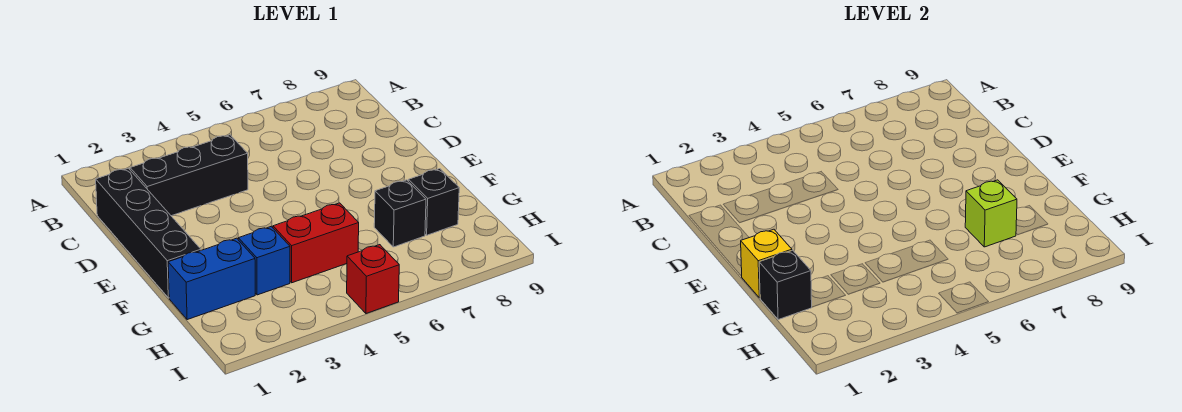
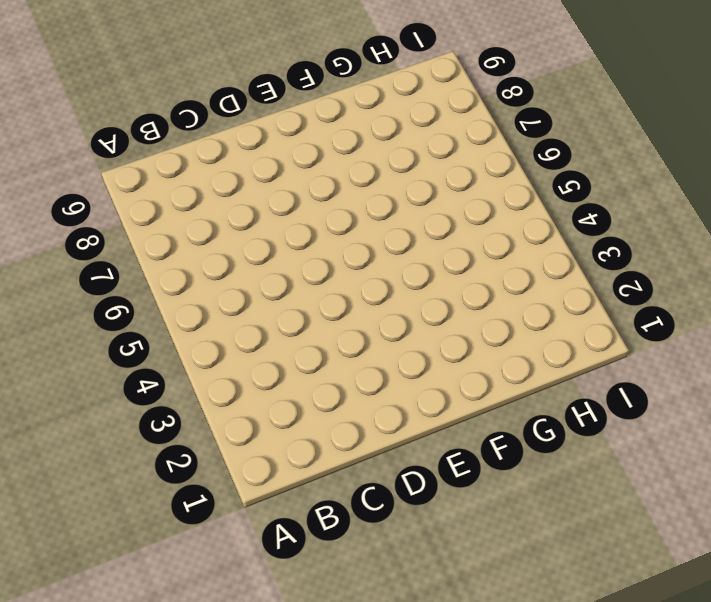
none -> black 1x4 brick [96,168,201,298]
none -> black 1x3 brick [130,135,248,216]

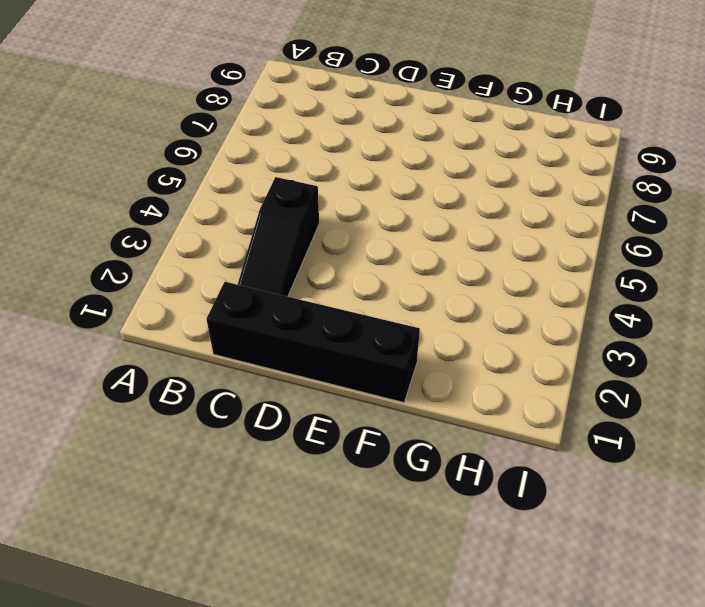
black 1x3 slope [238,177,319,297] -> black 1x3 brick [130,135,248,216]
none -> blue 1x2 brick [168,238,255,320]
none -> blue 1x1 brick [238,226,290,295]

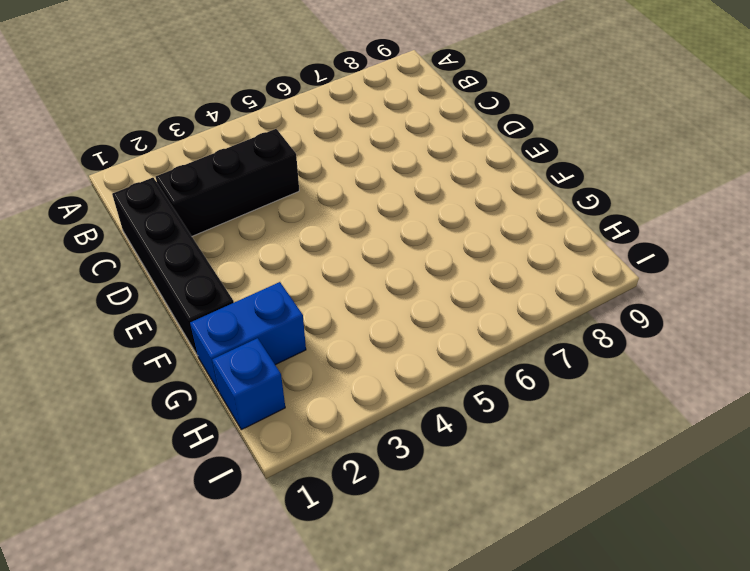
blue 1x1 brick [212,338,285,430] -> blue 1x1 brick moved to [238,226,290,295]
none -> red 1x2 brick [273,203,359,283]
none -> black 1x1 brick [374,180,426,247]

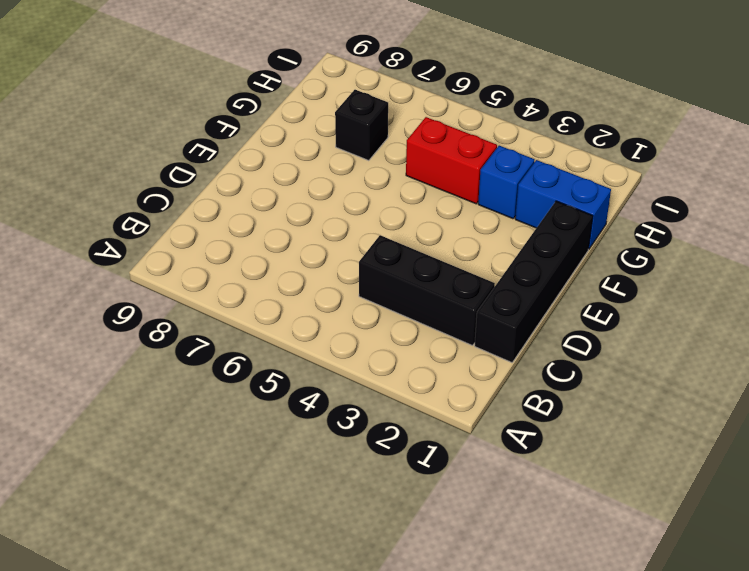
none -> black 1x1 brick [408,169,459,235]
none -> red 1x1 brick [347,245,399,314]

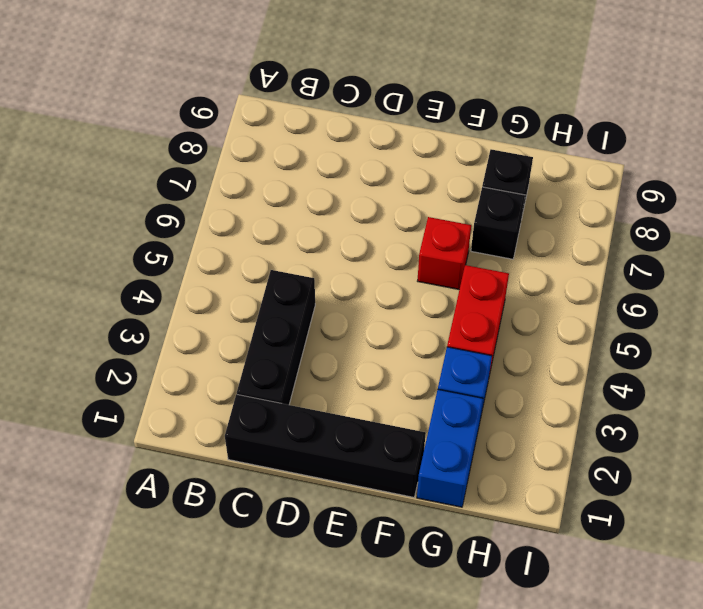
red 1x1 brick [418,217,471,290] -> red 1x1 brick moved to [347,245,399,314]
none -> yellow 1x1 brick [741,229,792,298]
none -> black 1x1 brick [759,250,812,320]

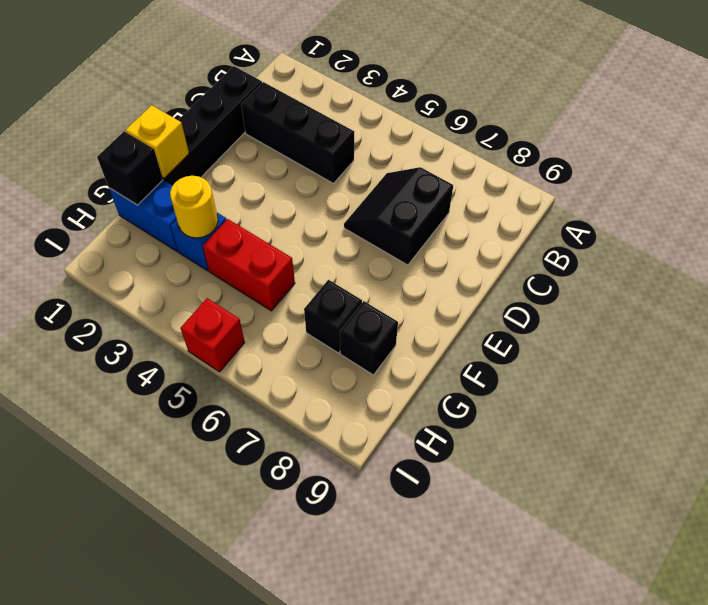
black 2x2 slope [344,167,453,265] -> none
yellow 1x1 round brick [170,176,218,238] -> none
none -> lime 1x1 brick [965,180,1017,247]

